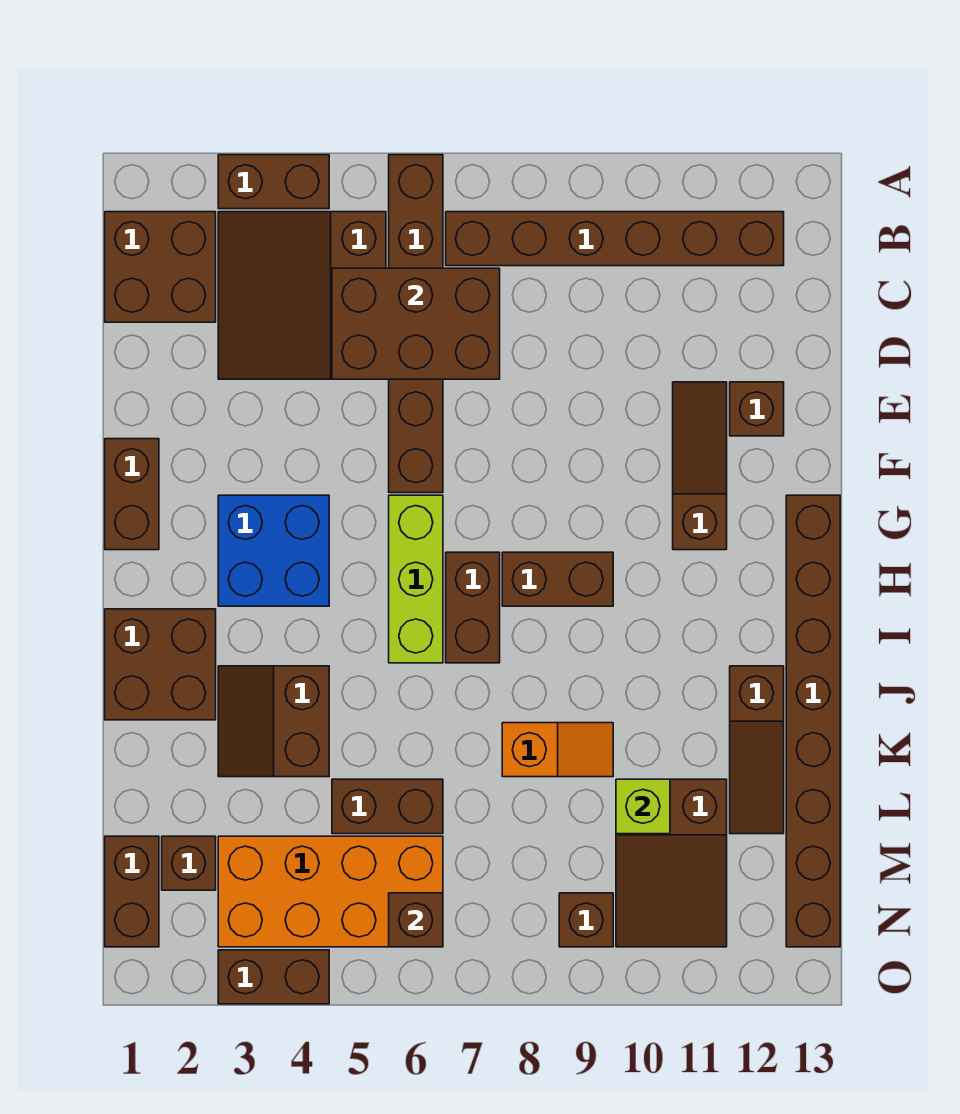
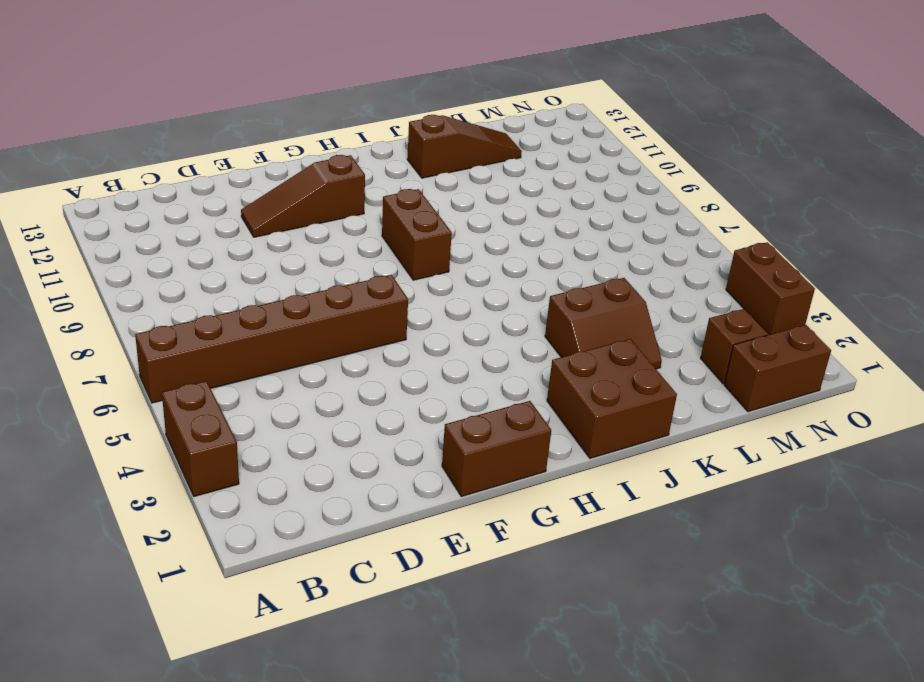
none -> brown 2x2 brick [105,212,216,322]
none -> brown 3x3 slope [218,212,386,379]
none -> brown 1x6 brick [446,212,784,266]

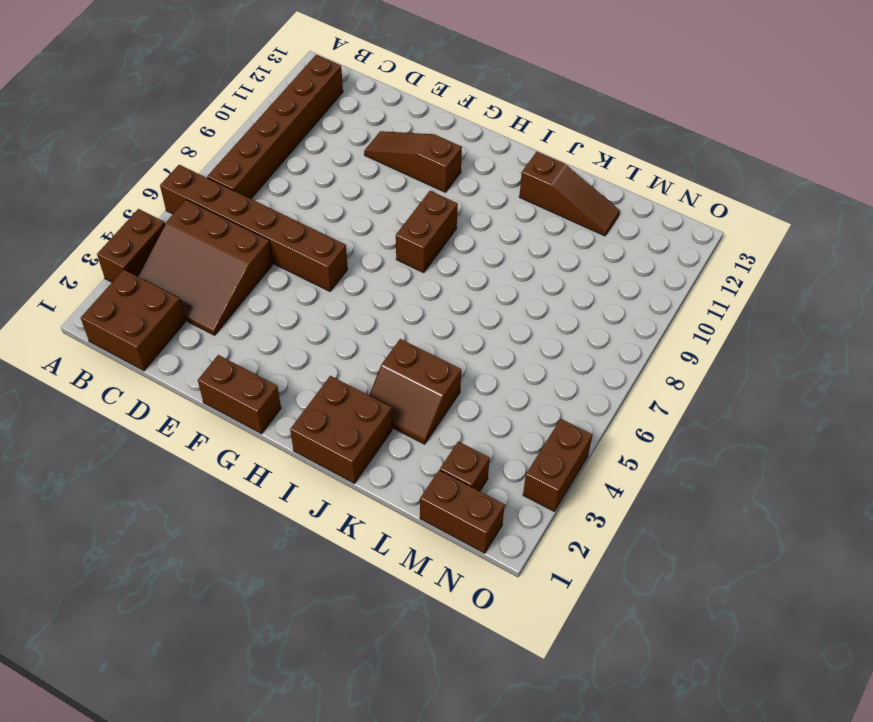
none -> brown 1x1 brick [730,382,784,436]
none -> blue 2x2 brick [218,495,329,606]
none -> lime 1x3 brick [389,495,443,663]

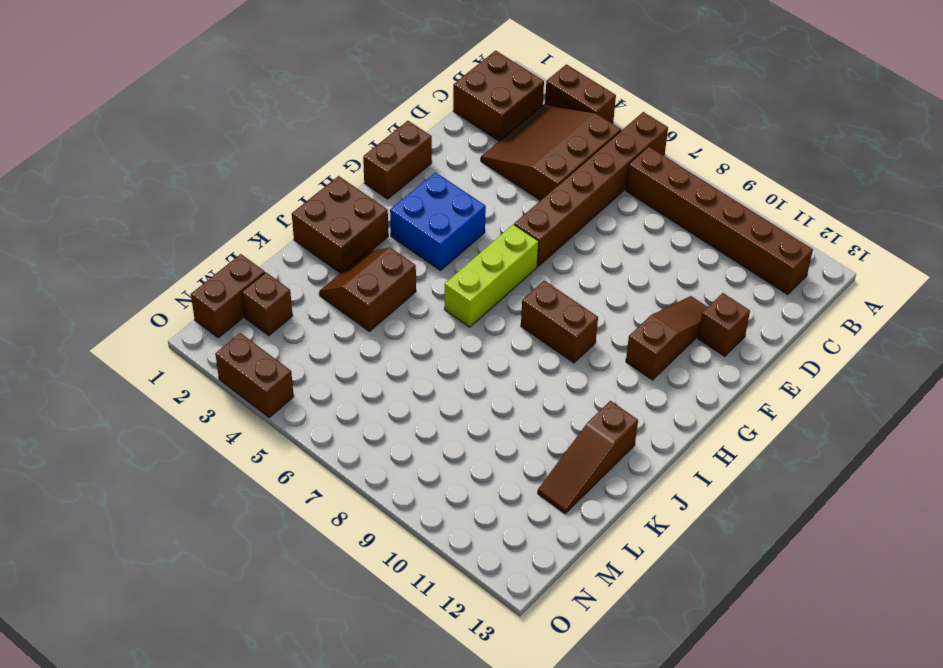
none -> brown 1x8 brick [786,495,840,947]
none -> brown 1x2 brick [446,552,500,663]
none -> orange 1x2 slope [502,723,613,777]

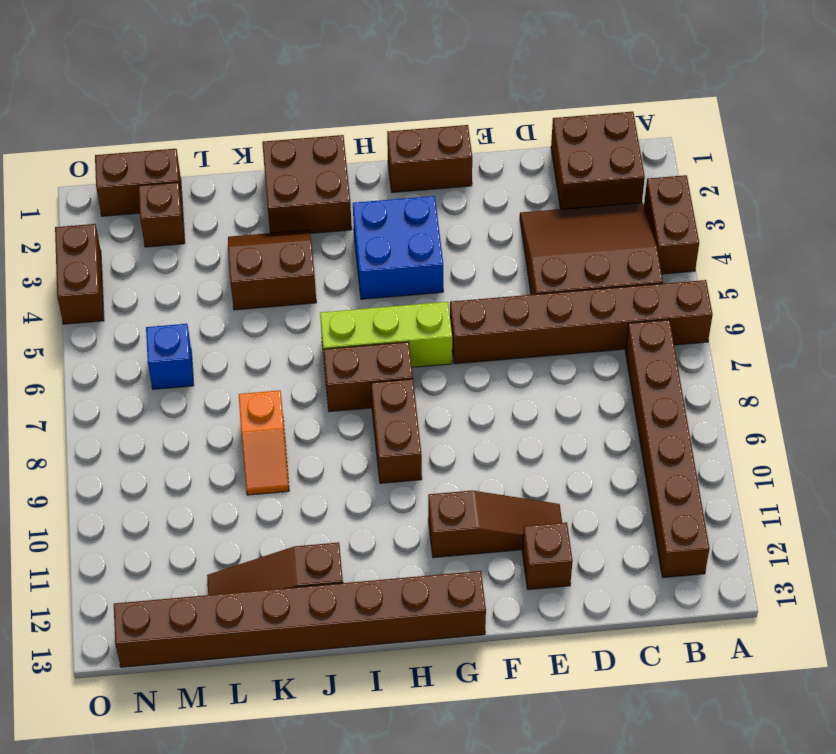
blue 1x1 brick [146,324,194,389] -> orange 2x4 brick [218,836,443,947]
none -> brown 1x2 brick [332,779,443,834]
none -> brown 2x3 slope [616,779,727,947]
none -> brown 1x1 brick [559,893,613,947]

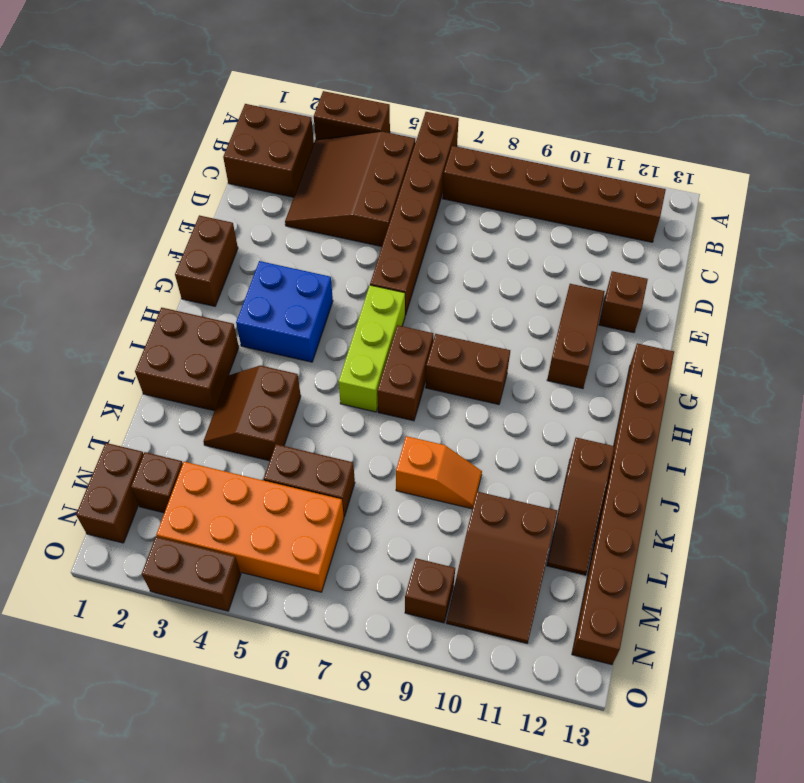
none -> brown 2x3 brick [332,268,500,379]
none -> lime 1x1 brick [616,779,670,834]
none -> brown 1x1 brick [389,893,443,947]

